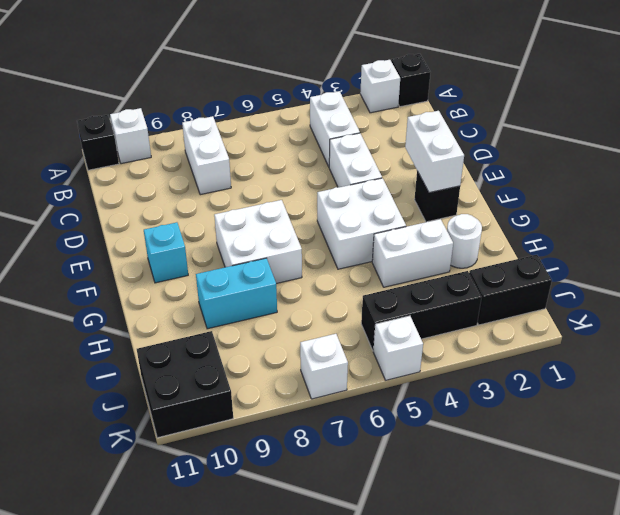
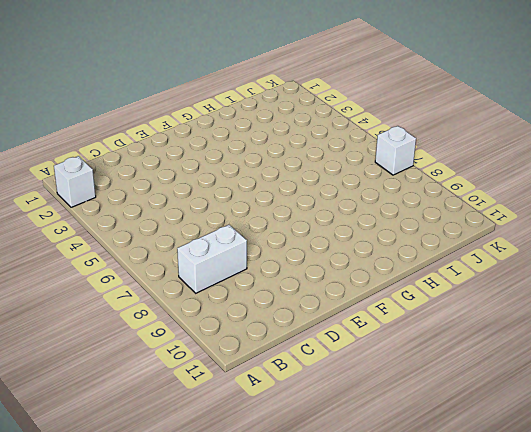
none -> black 1x1 brick [391,54,430,107]
none -> white 1x1 brick [110,108,151,164]
none -> black 1x1 brick [77,115,119,170]

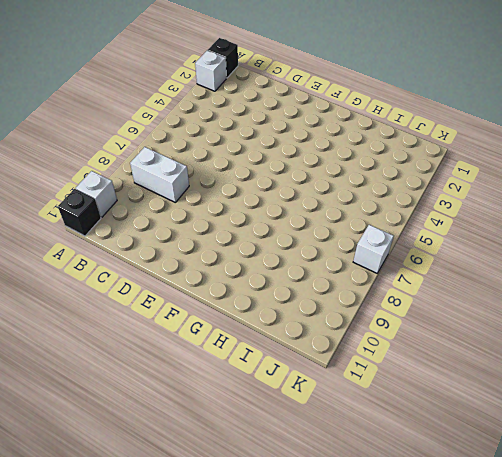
none -> white 1x2 brick [310,91,360,167]
none -> white 1x2 brick [329,133,382,187]
none -> black 1x1 brick [414,171,460,222]

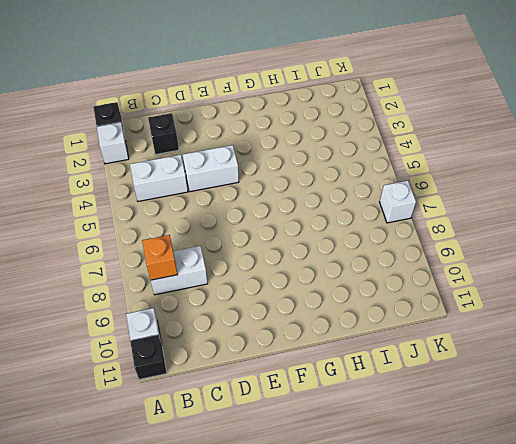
orange 1x1 brick [142,235,178,280] -> none
black 1x1 brick [148,113,179,155] -> black 1x1 brick moved to [414,171,460,222]
none -> white 2x2 brick [317,178,406,269]
none -> white 2x2 brick [214,200,302,284]
none -> cyan 1x1 brick [144,222,188,283]

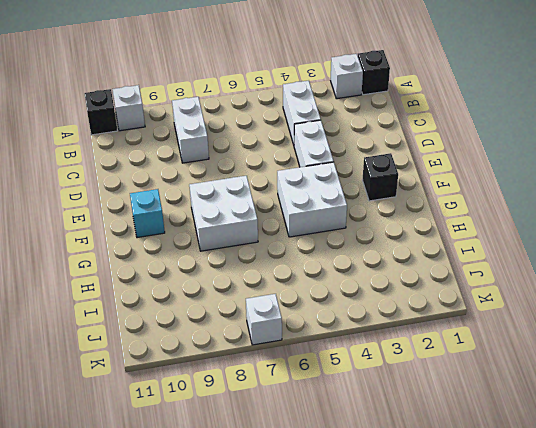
none -> white 1x1 round brick [447,214,482,268]
none -> white 1x2 brick [372,219,453,287]
none -> cyan 1x2 brick [196,258,277,329]

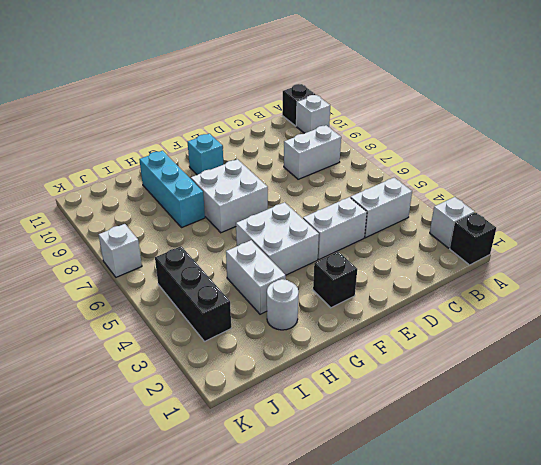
cyan 1x3 brick [139,151,205,228] -> cyan 1x2 brick [196,258,277,329]
none -> black 1x2 brick [469,255,552,325]
none -> black 2x2 brick [137,331,233,438]
none -> white 1x1 brick [373,316,423,380]

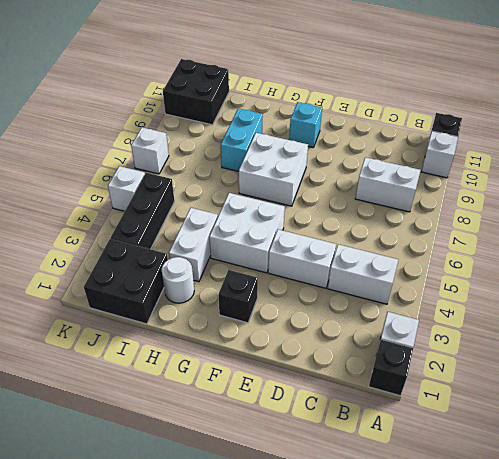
black 2x2 brick [84,239,168,324] -> black 1x2 brick [469,255,552,325]
none -> white 1x2 brick [405,111,464,193]

